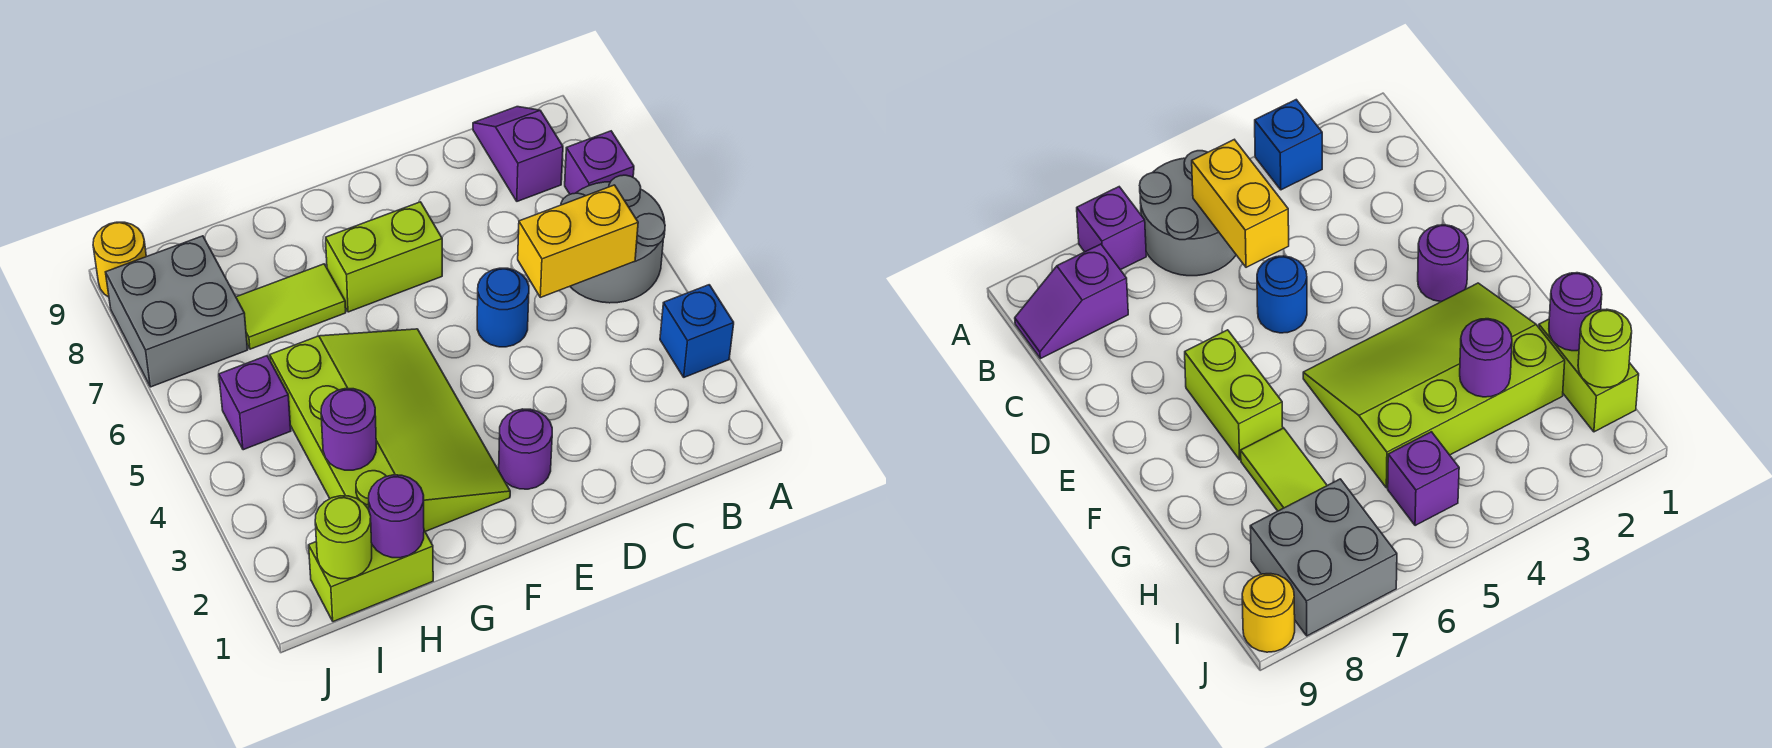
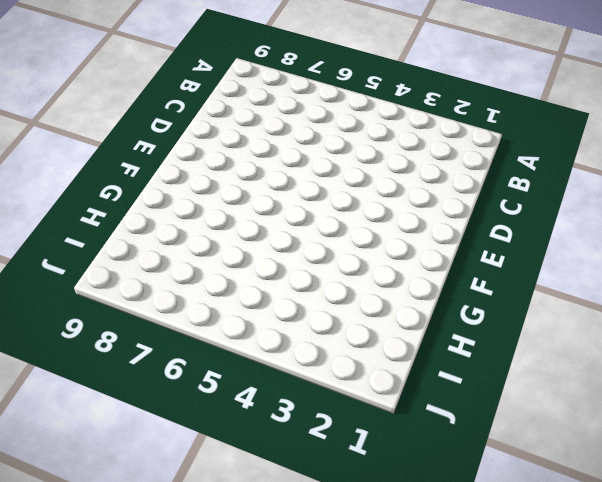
none -> blue 1x1 brick [660,285,734,377]
none -> grey 2x2 round brick [561,175,665,303]
none -> purple 1x1 brick [565,131,634,194]

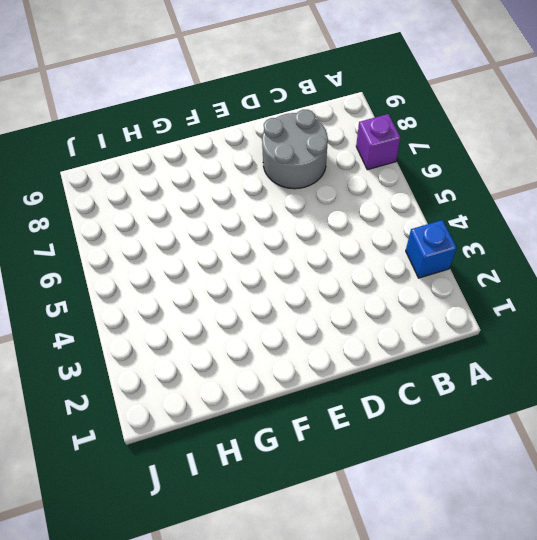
grey 2x2 round brick [262,110,328,189] -> grey 2x2 round brick moved to [561,175,665,303]
none -> purple 1x2 slope [473,107,563,201]
none -> blue 1x1 round brick [477,268,529,347]
none -> purple 1x1 round brick [499,409,552,489]

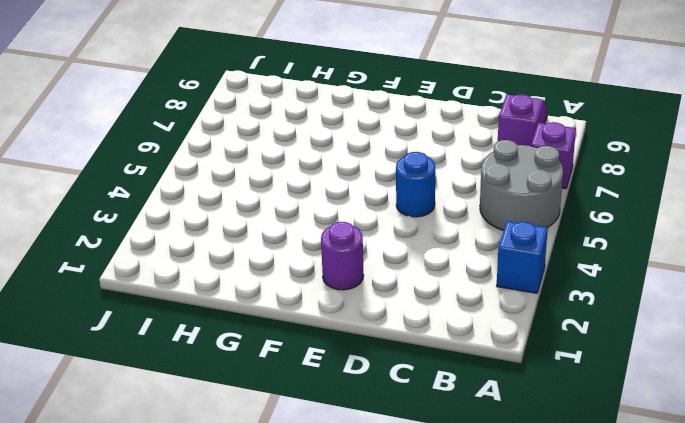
none -> lime 1x2 brick [326,202,442,312]
none -> lime 3x4 slope [270,329,510,532]
none -> lime 1x2 tile [236,264,346,349]

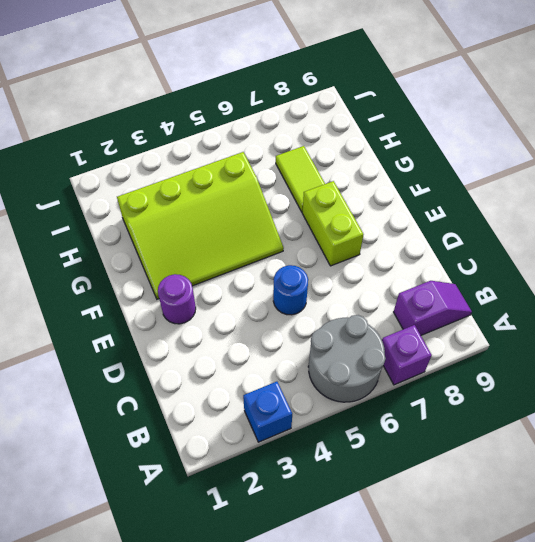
none -> lime 1x2 brick [309,531,433,622]
none -> purple 1x1 brick [219,356,291,450]
none -> grey 2x2 brick [106,236,248,387]

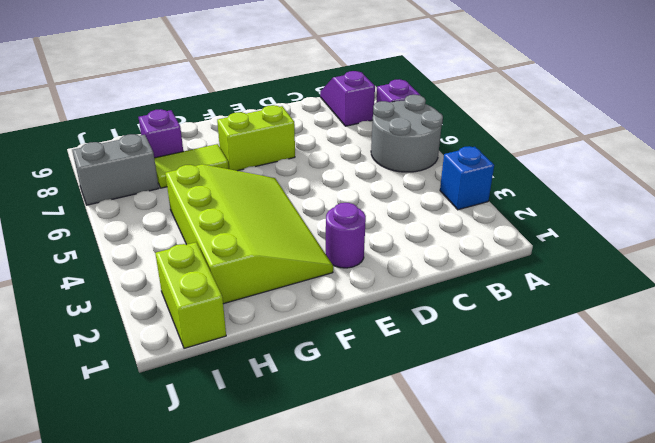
purple 1x1 brick [139,109,183,158] -> purple 1x1 brick moved to [219,356,291,450]
lime 1x2 brick [155,242,226,348] -> lime 1x2 brick turned to [309,531,433,622]
grey 1x2 brick [72,134,159,205] -> grey 2x2 brick [106,236,248,387]
none -> blue 1x1 round brick [477,268,529,347]
none -> yellow 1x1 round brick [93,222,146,297]
none -> yellow 1x2 brick [518,185,638,297]

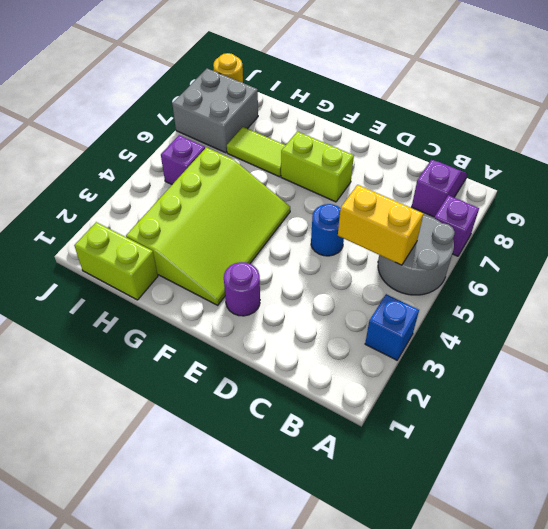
none -> purple 1x1 round brick [369,475,424,558]
none -> purple 1x1 round brick [321,389,376,470]
none -> lime 1x1 round brick [315,496,372,579]

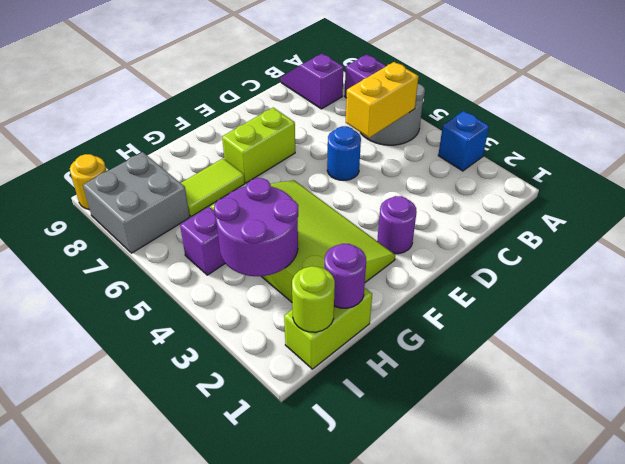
purple 2x2 round brick [214,178,298,276] -> purple 1x1 round brick [321,389,376,470]

